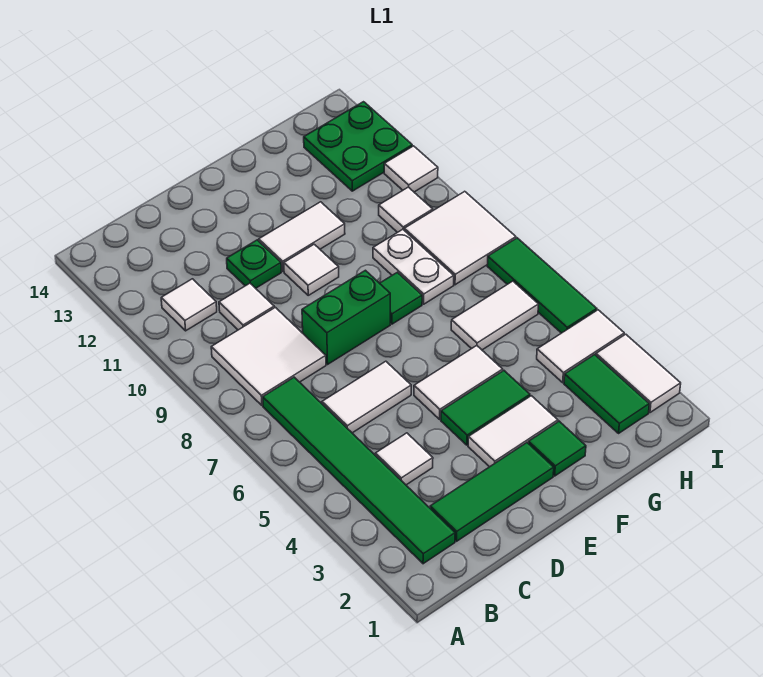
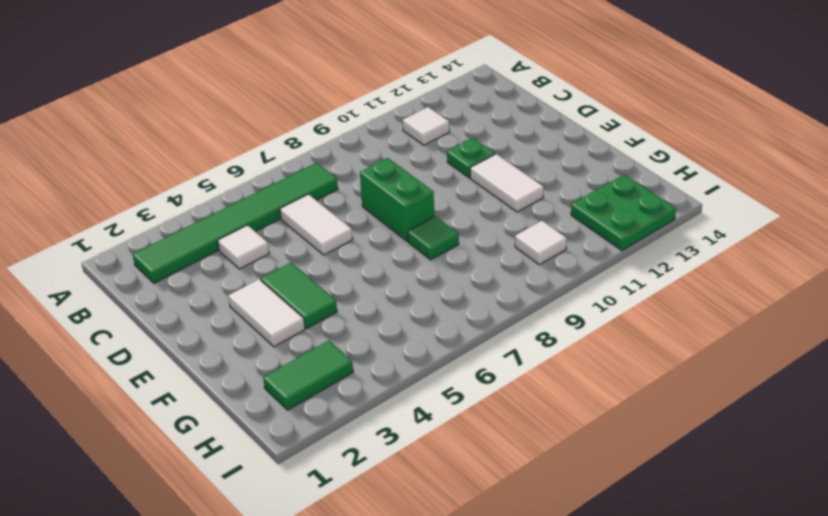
none -> white 2x2 tile [211,307,326,405]
none -> green 1x3 tile [430,443,554,541]
none -> white 1x1 tile [219,283,274,330]

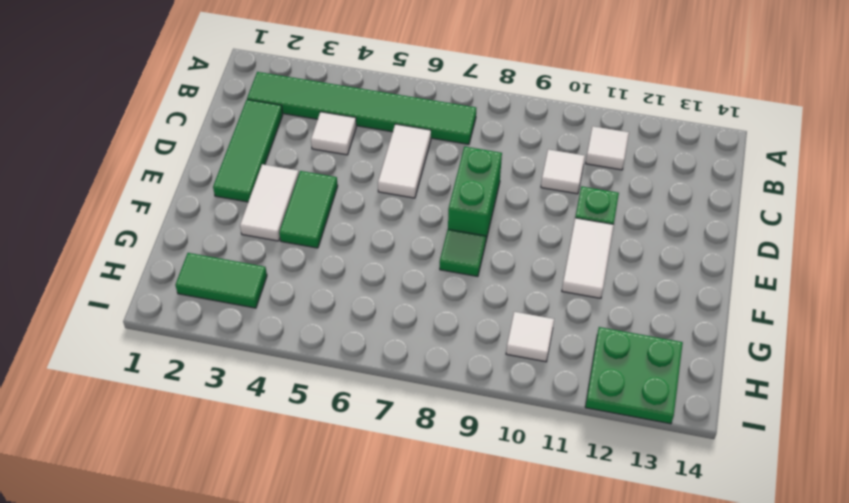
none -> white 2x2 tile [211,307,326,405]
none -> white 1x2 tile [414,346,503,419]
none -> white 1x1 tile [284,244,339,295]

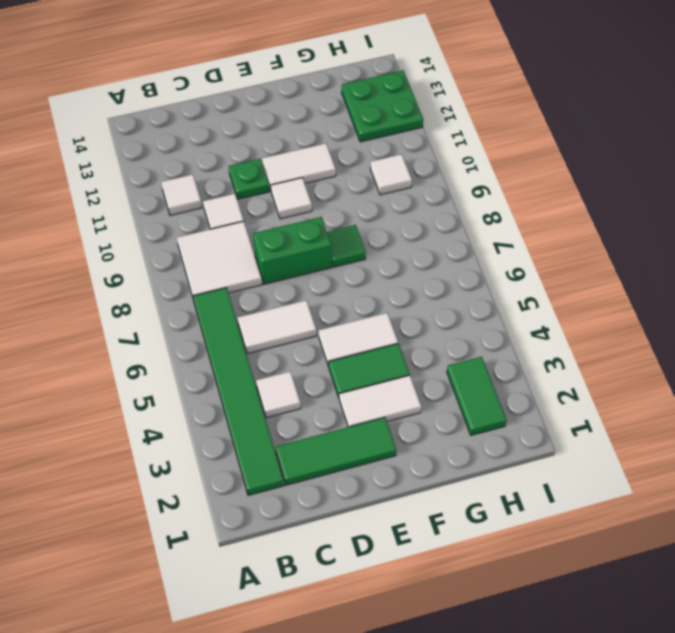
none -> green 1x1 tile [528,421,586,476]
none -> white 1x2 tile [451,281,538,350]
none -> white 1x2 plate [373,229,454,304]

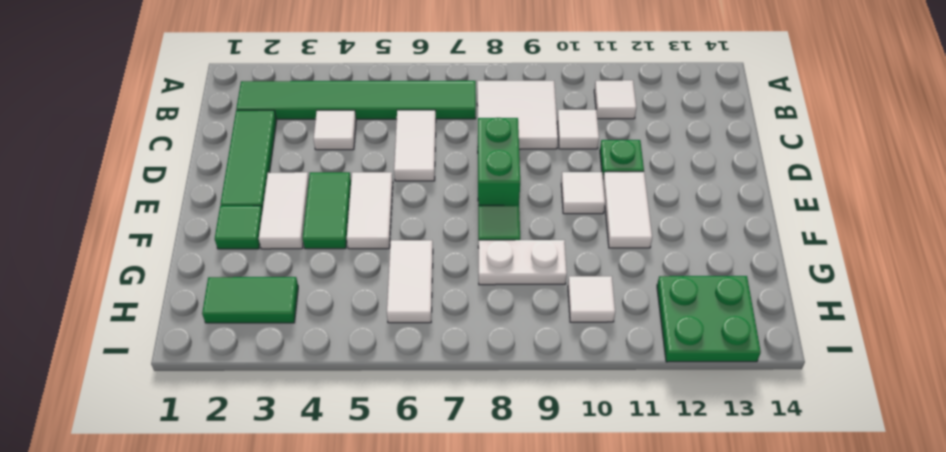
none -> white 1x2 tile [537,310,624,383]
none -> white 2x2 tile [404,191,516,285]
none -> white 1x2 tile [596,334,681,413]

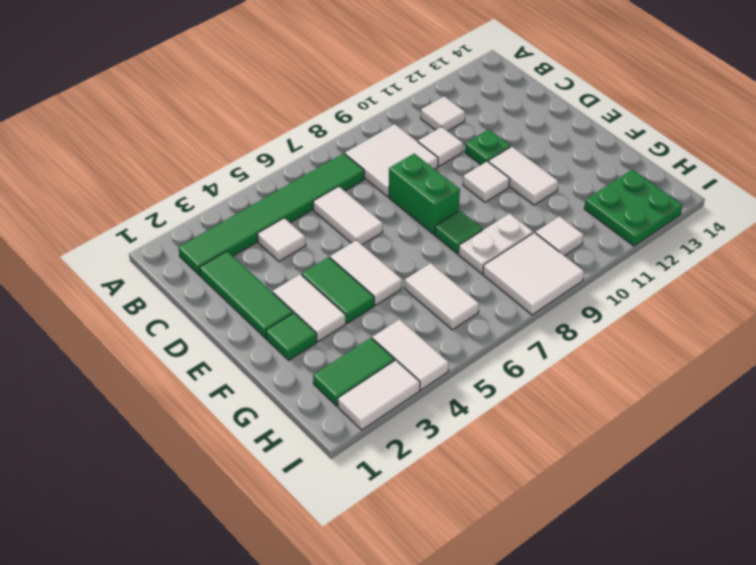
none -> green 1x3 tile [487,238,597,333]
none -> white 1x1 tile [384,146,438,192]

